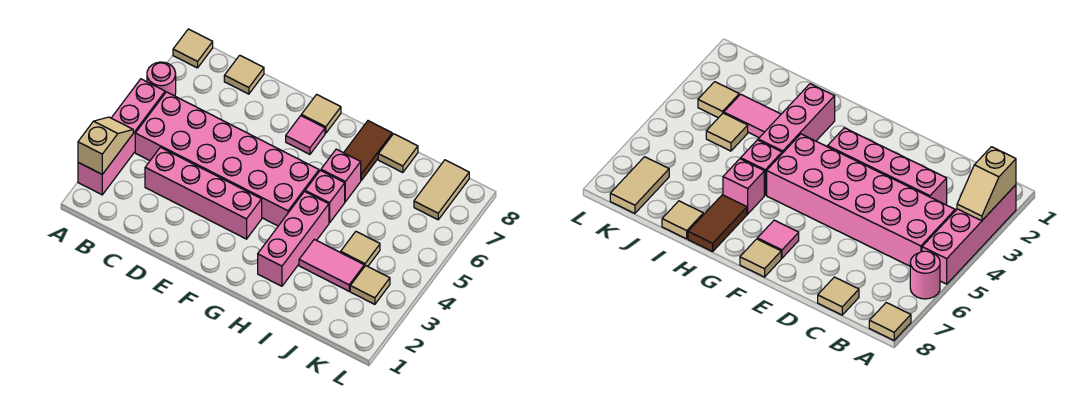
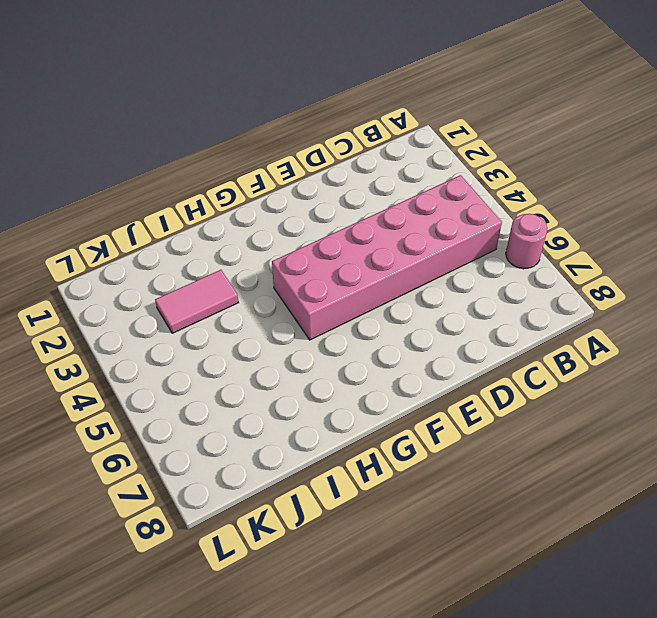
none -> pink 1x4 brick [78,79,165,195]
none -> tan 1x1 tile [173,29,213,68]
none -> pink 1x4 brick [145,147,262,239]

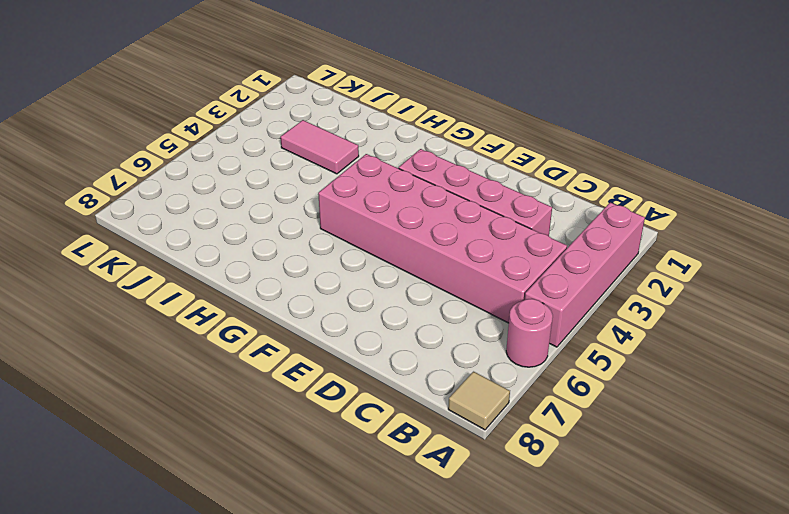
none -> tan 1x1 tile [224,55,264,94]
none -> pink 1x1 tile [286,116,325,154]
none -> tan 1x1 tile [301,94,341,133]

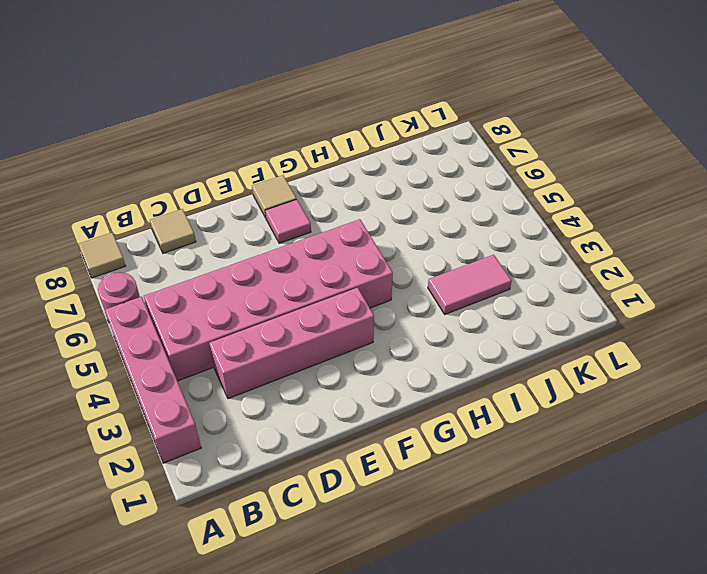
none -> pink 1x3 brick [258,192,329,286]
none -> pink 1x1 brick [305,170,345,223]
none -> pink 1x1 brick [321,149,361,202]

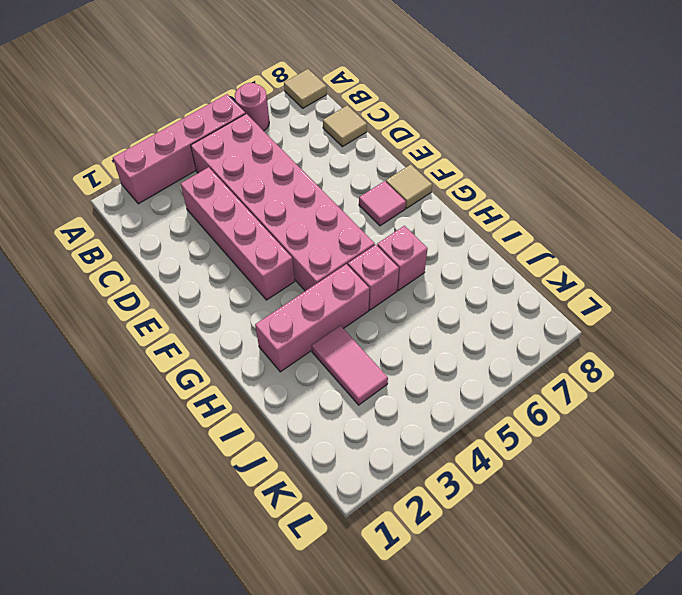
none -> brown 1x2 tile [344,121,392,180]
none -> tan 1x1 tile [378,134,418,173]
none -> tan 1x1 tile [341,232,380,267]

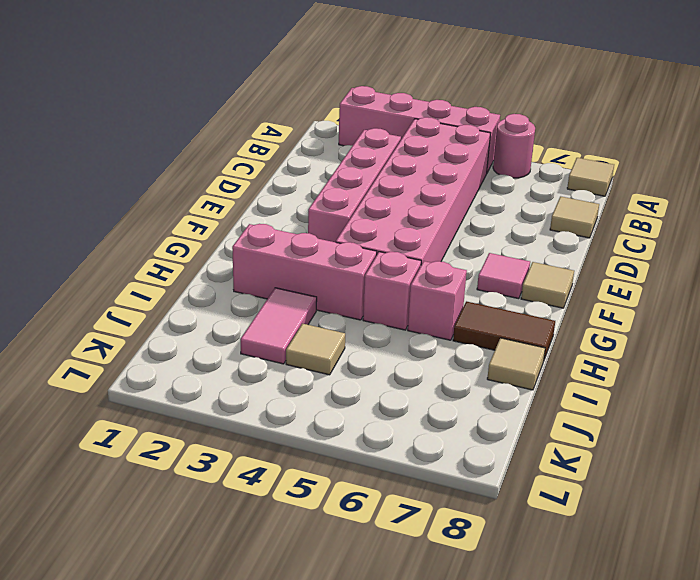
none -> tan 1x1 tile [350,266,390,304]
none -> tan 1x2 tile [414,160,469,220]
none -> tan 1x2 slope [78,117,133,174]

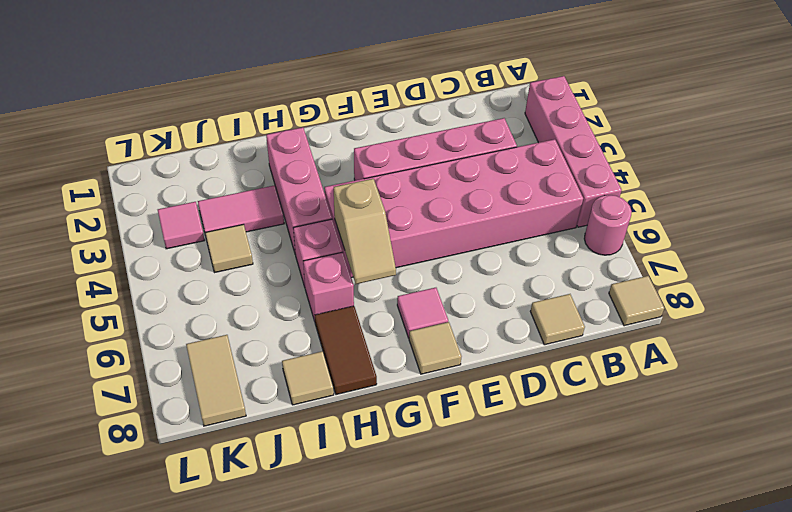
tan 1x2 slope [334,179,396,284] -> tan 1x2 slope moved to [78,117,133,174]
pink 1x1 tile [158,202,205,249] -> tan 1x1 tile [350,266,390,304]

